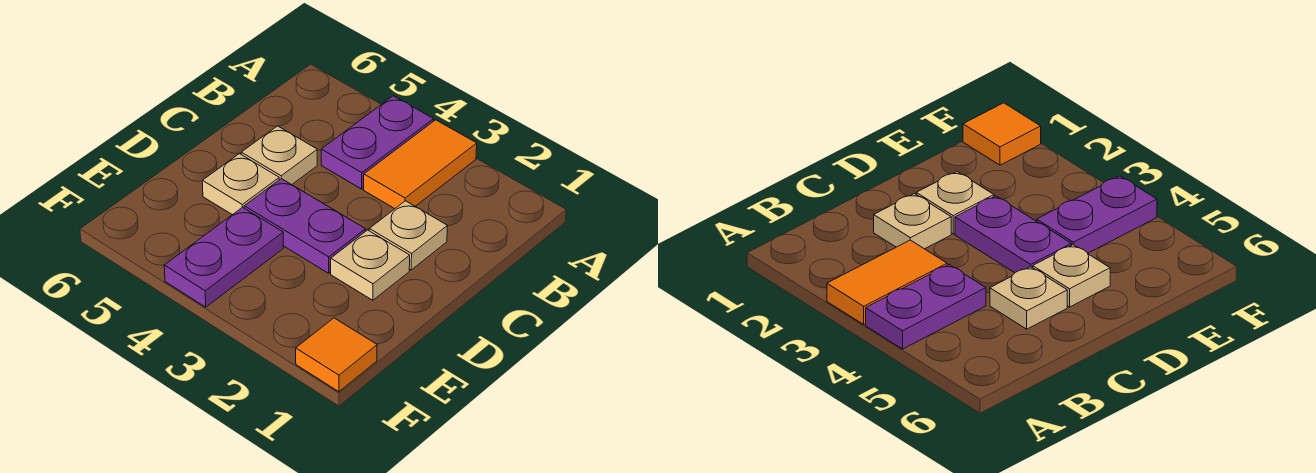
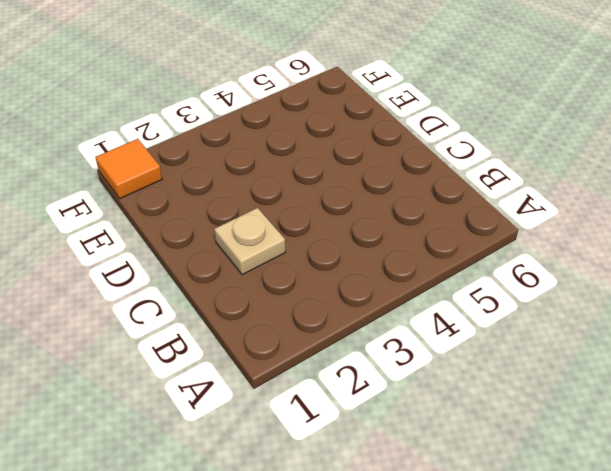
none -> orange 1x2 tile [364,120,477,209]
none -> purple 1x2 plate [321,96,434,189]

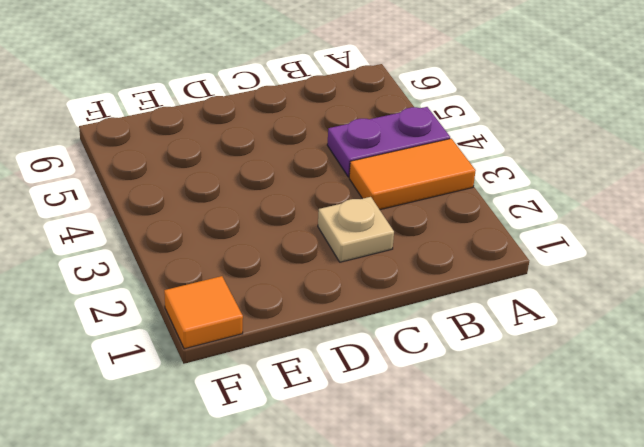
none -> tan 1x1 plate [241,126,317,185]
none -> tan 1x1 plate [331,230,410,300]

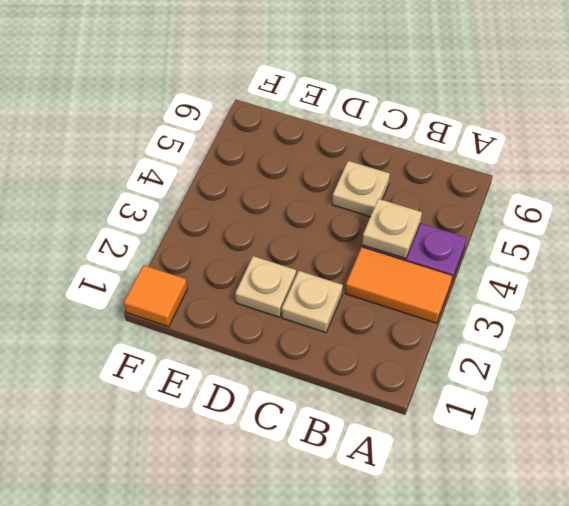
tan 1x1 plate [362,199,422,259] -> tan 1x1 plate moved to [202,154,279,215]
none -> purple 1x2 plate [244,179,365,273]
none -> purple 1x2 plate [164,207,283,307]

